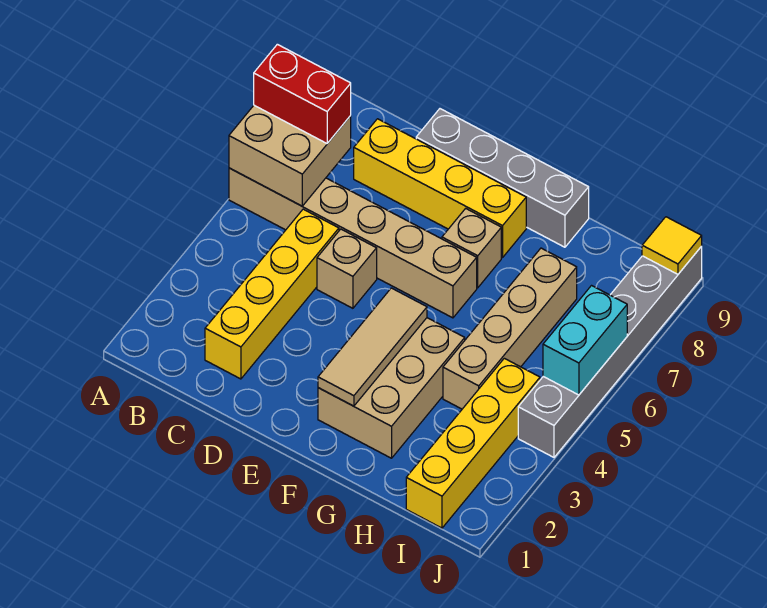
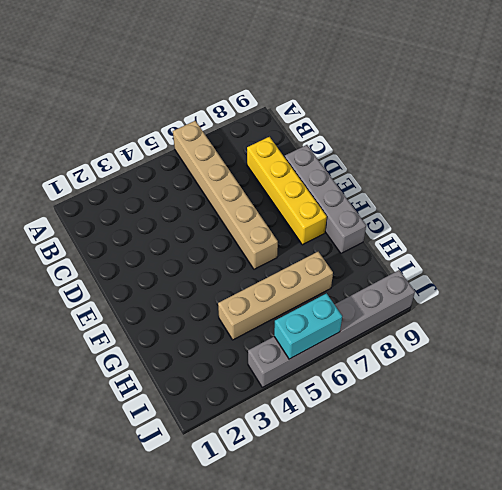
none -> yellow 1x4 brick [205,209,339,379]
none -> tan 1x1 brick [317,229,377,308]
none -> tan 2x3 brick [318,318,465,458]

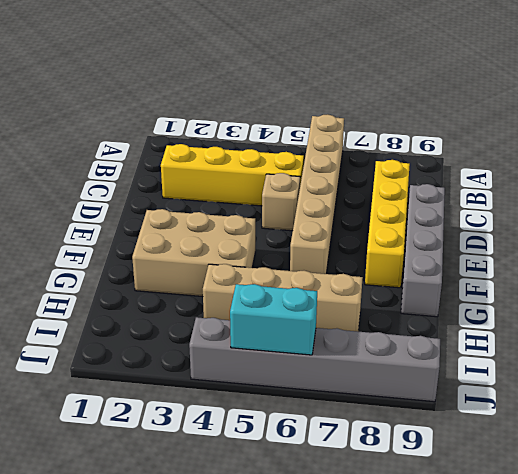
none -> tan 1x1 brick [442,208,501,288]
none -> yellow 1x4 brick [406,358,540,528]
none -> tan 2x2 brick [229,105,351,206]

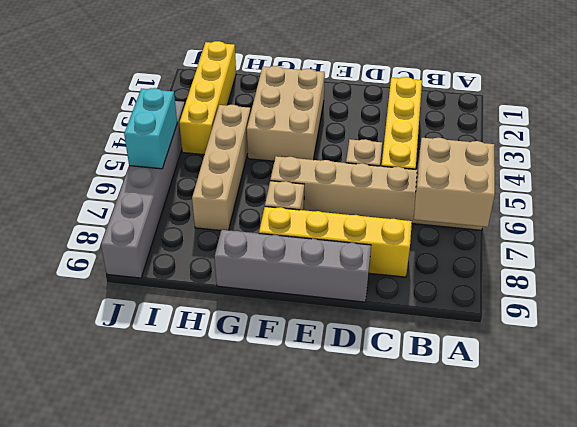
none -> tan 1x3 tile [318,288,427,406]
none -> yellow 1x1 tile [642,217,702,274]
none -> red 1x2 brick [254,44,351,143]

